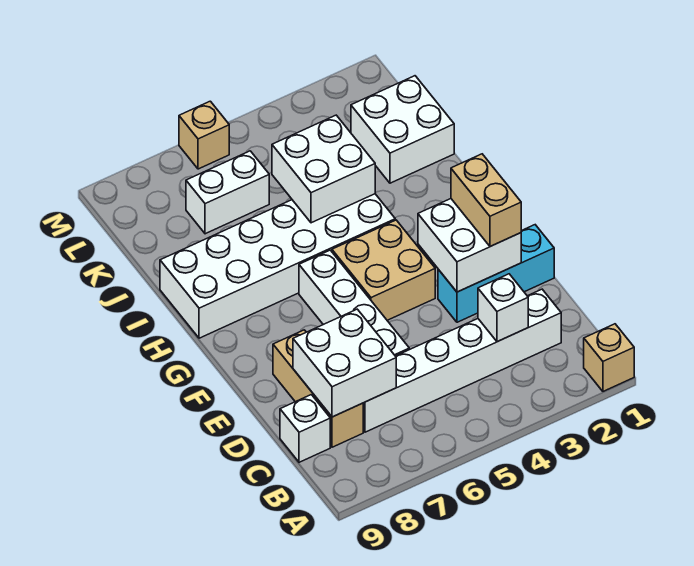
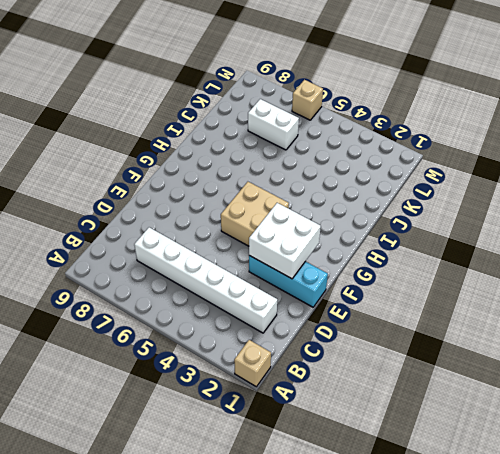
none -> tan 1x3 brick [273,330,363,447]
none -> white 1x1 brick [280,395,330,462]
none -> white 1x4 brick [299,250,409,356]

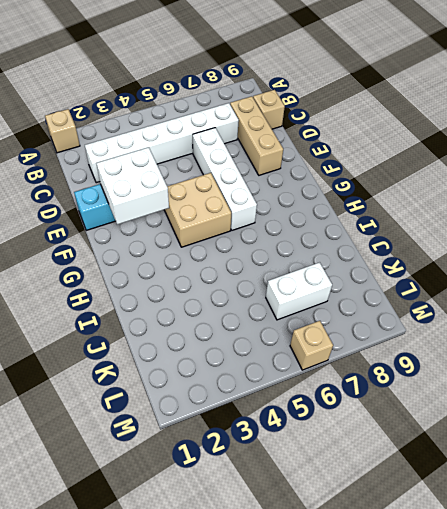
tan 1x1 brick [253,90,285,129] -> white 1x1 brick [280,395,330,462]
none -> white 2x6 brick [160,194,395,338]
none -> white 2x2 brick [351,76,454,183]
none -> white 1x1 brick [478,274,528,342]

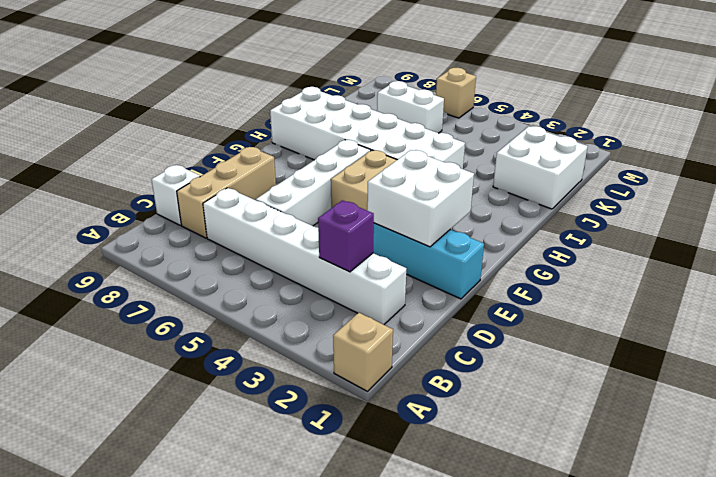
purple 1x1 brick [318,200,374,272] -> white 1x1 brick [478,274,528,342]
none -> white 2x2 brick [293,309,396,417]
none -> white 2x2 brick [272,115,375,223]
none -> tan 1x2 brick [451,154,521,247]

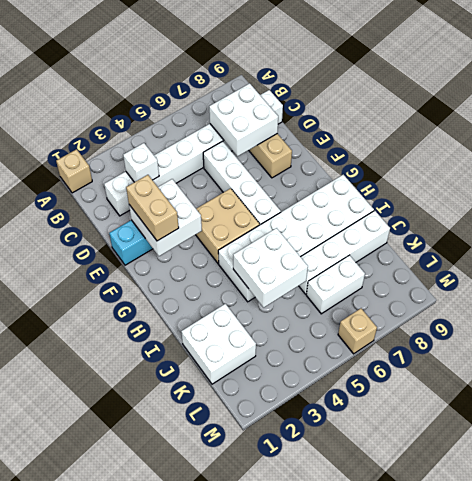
white 1x4 brick [299,211,390,294] -> none

